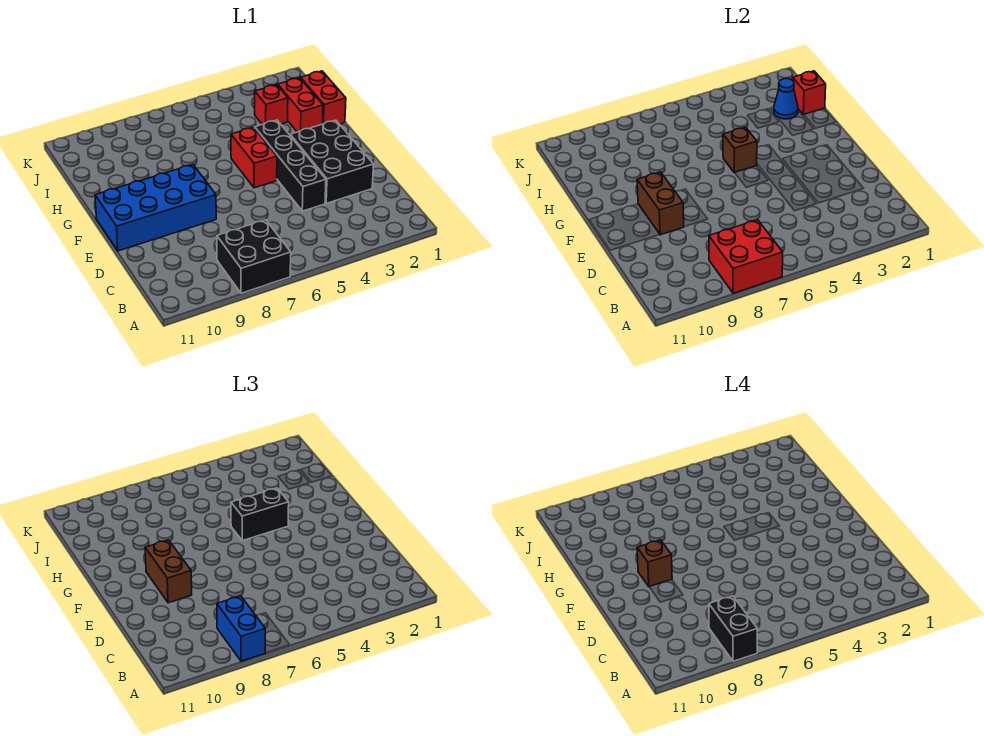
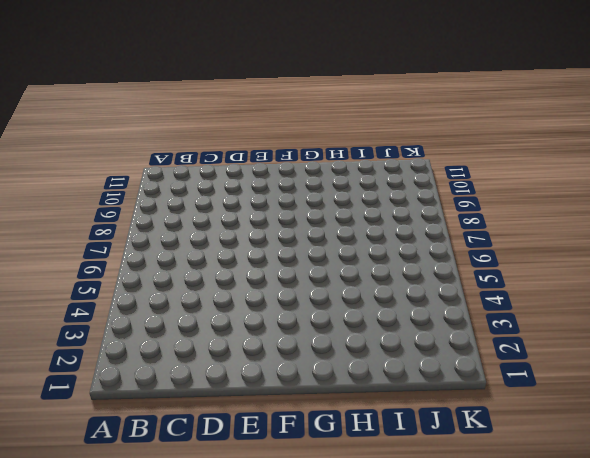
none -> black 2x2 brick [217,220,291,293]
none -> black 2x3 brick [290,120,374,203]
none -> black 1x4 brick [255,120,326,211]

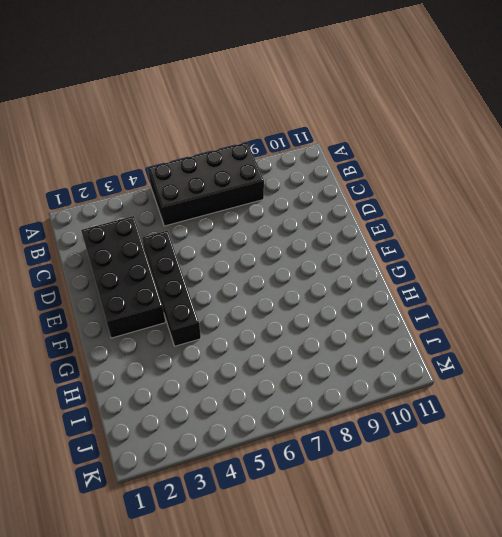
black 2x4 brick [148,142,264,226] -> black 2x2 brick [217,220,291,293]
black 2x4 brick [81,216,165,338] -> black 2x3 brick [290,120,374,203]
none -> blue 2x4 brick [95,165,216,251]
none -> red 1x2 brick [231,127,277,188]
none -> red 1x2 brick [300,71,346,124]

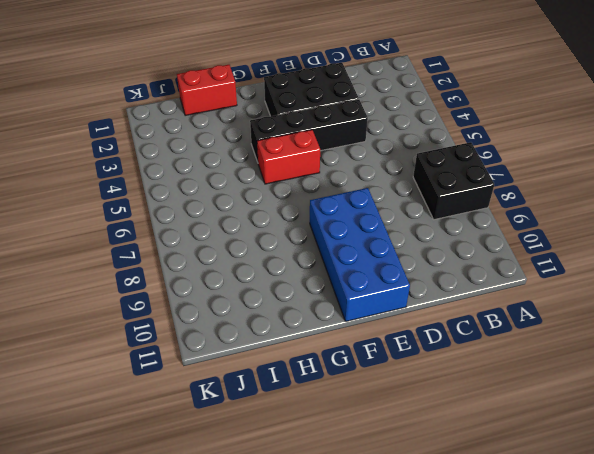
none -> red 1x2 brick [278,78,323,132]
none -> red 1x1 brick [255,85,288,124]
none -> red 2x2 brick [709,220,783,293]

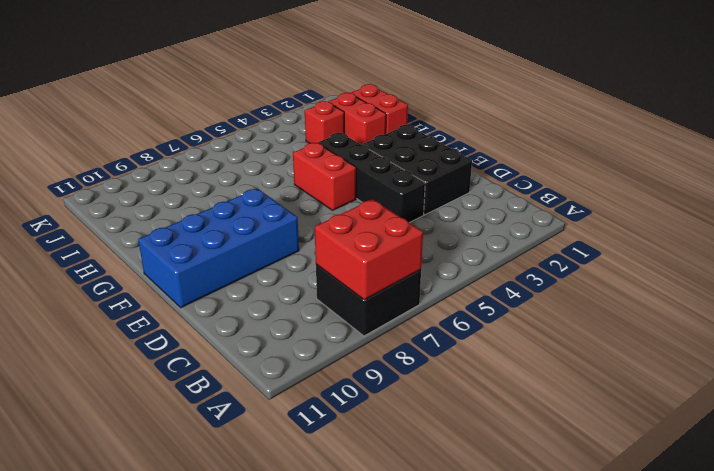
none -> brown 1x2 brick [637,172,684,235]
none -> brown 1x1 brick [723,127,757,173]
none -> red 1x1 brick [793,71,826,115]

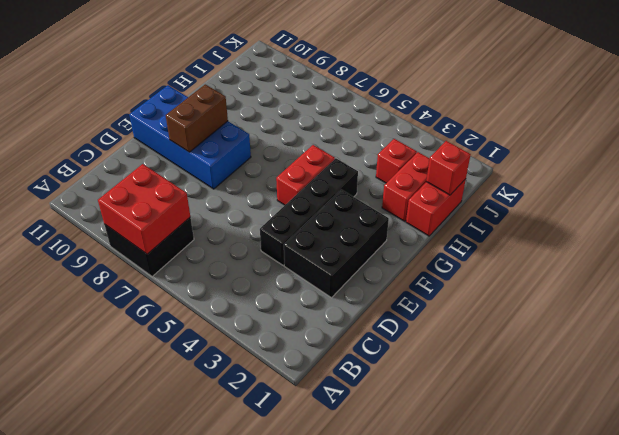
none -> brown 1x1 brick [723,127,757,173]
none -> blue 1x1 cone [774,79,798,119]
none -> blue 1x2 brick [217,596,265,661]

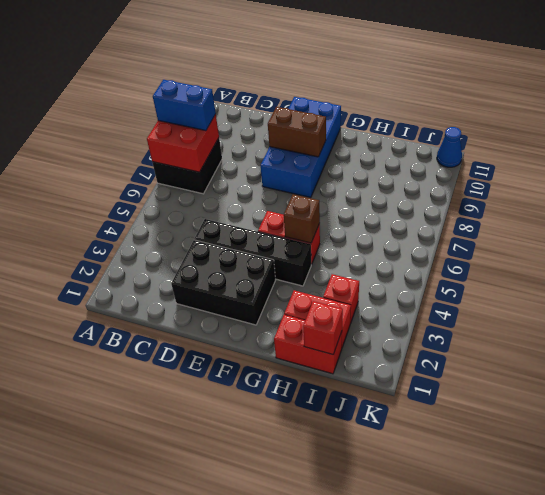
blue 1x1 cone [437,127,462,167] -> blue 1x1 cone moved to [774,79,798,119]
none -> brown 1x2 brick [145,540,192,603]
none -> black 1x2 brick [231,488,289,541]
none -> black 1x2 brick [709,596,757,661]

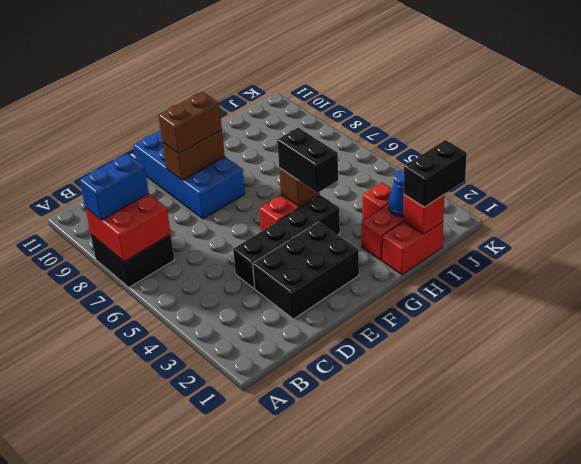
black 1x2 brick [404,140,467,207] -> black 1x2 brick moved to [709,596,757,661]
none -> brown 1x1 brick [637,540,672,586]

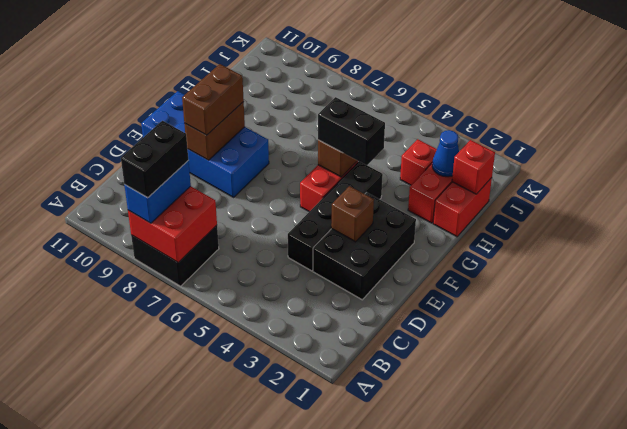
brown 1x1 brick [331,186,374,242] -> brown 1x1 brick moved to [637,540,672,586]

